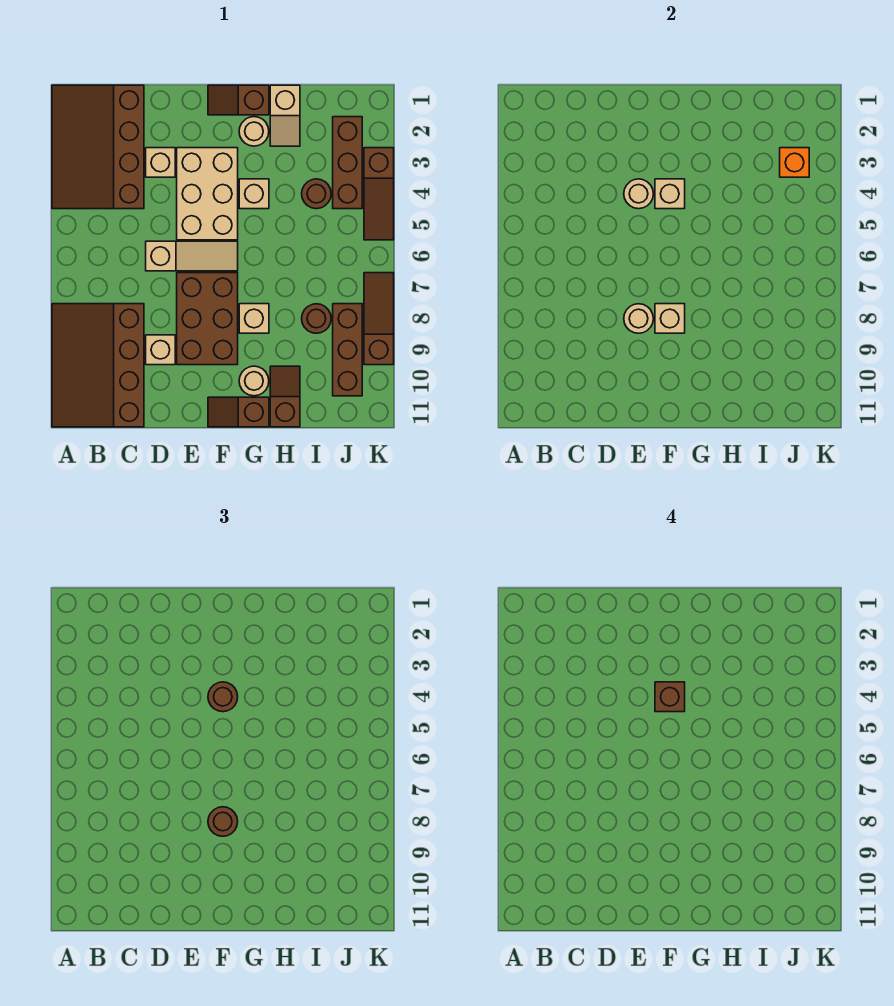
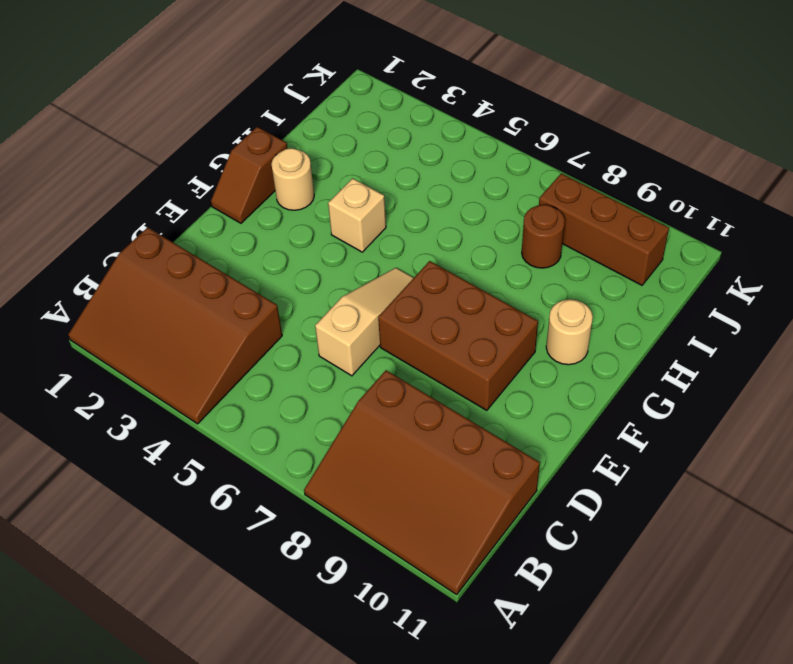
none -> tan 1x1 brick [146,148,175,177]
none -> tan 1x1 brick [146,335,175,365]
none -> tan 2x3 brick [177,148,238,240]

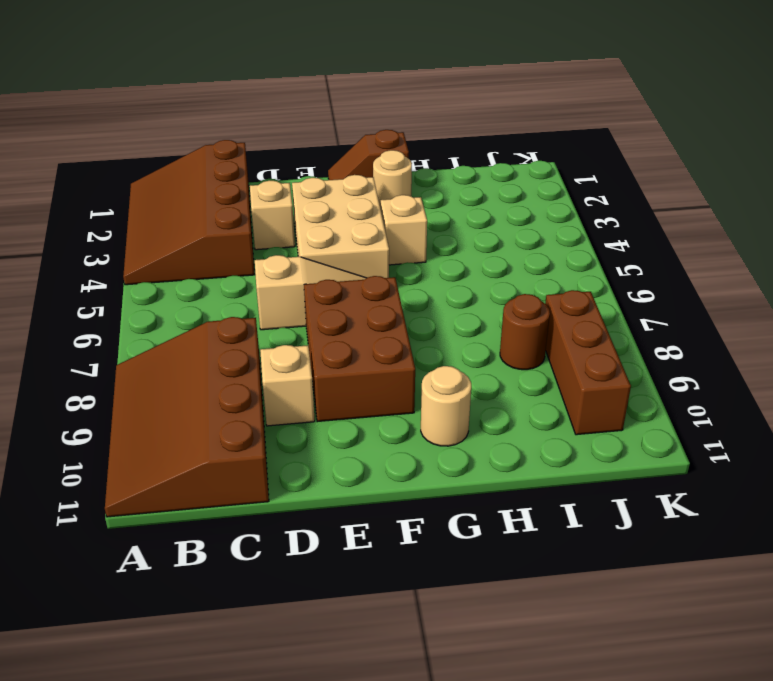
none -> brown 1x2 slope [208,397,269,427]
none -> tan 1x1 brick [239,304,269,333]
none -> tan 1x2 slope [270,85,300,146]

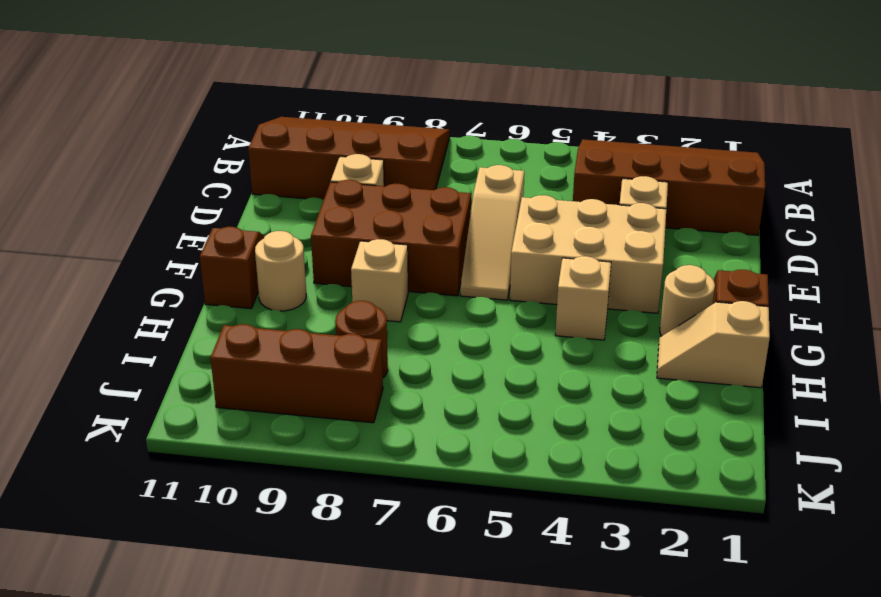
none -> brown 1x2 slope [270,366,300,427]
none -> brown 1x1 round brick [302,179,331,209]
none -> brown 1x3 brick [333,117,362,209]

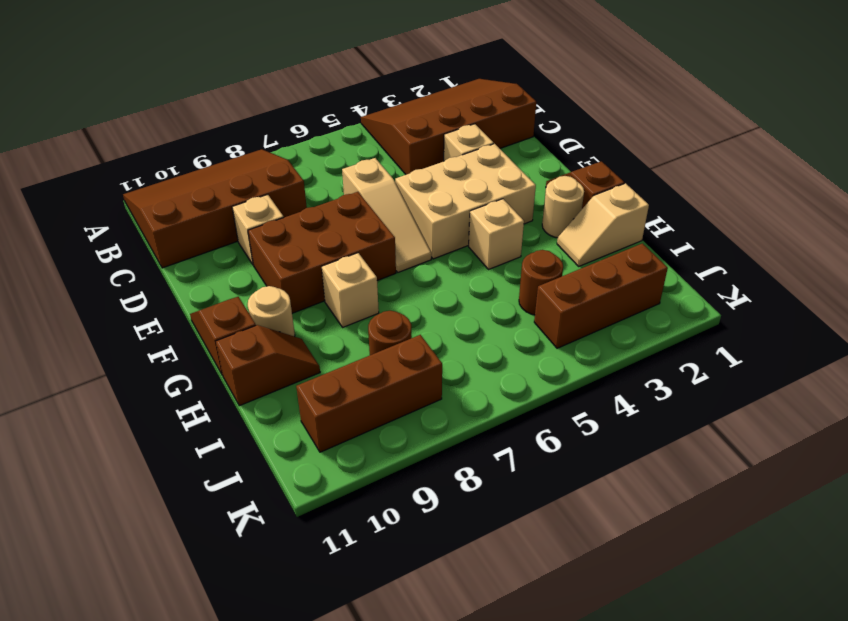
none -> brown 1x3 slope [364,148,394,240]
none -> brown 1x3 slope [364,273,394,365]
none -> tan 1x1 round brick [624,179,653,209]

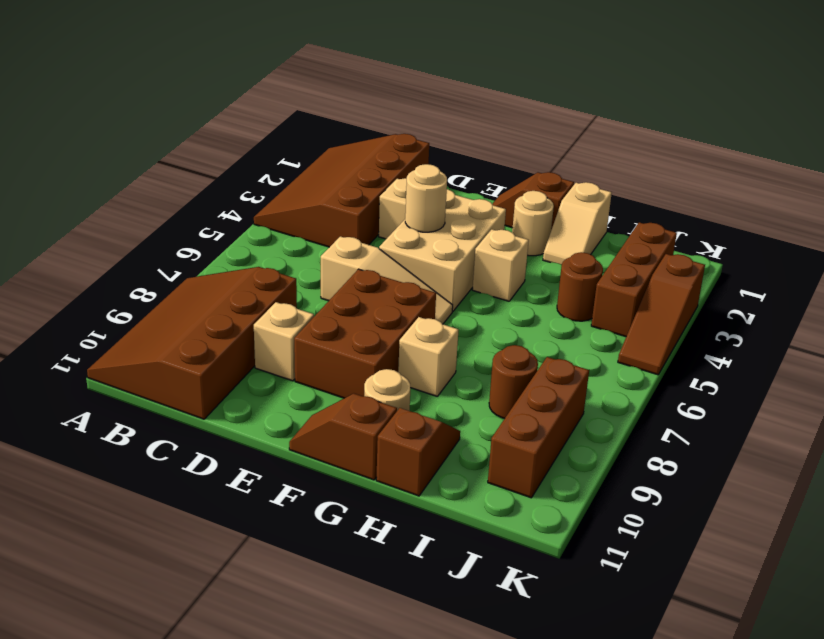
none -> brown 1x3 slope [364,273,394,365]
none -> tan 1x1 round brick [624,304,653,333]
none -> tan 1x1 brick [655,179,685,209]

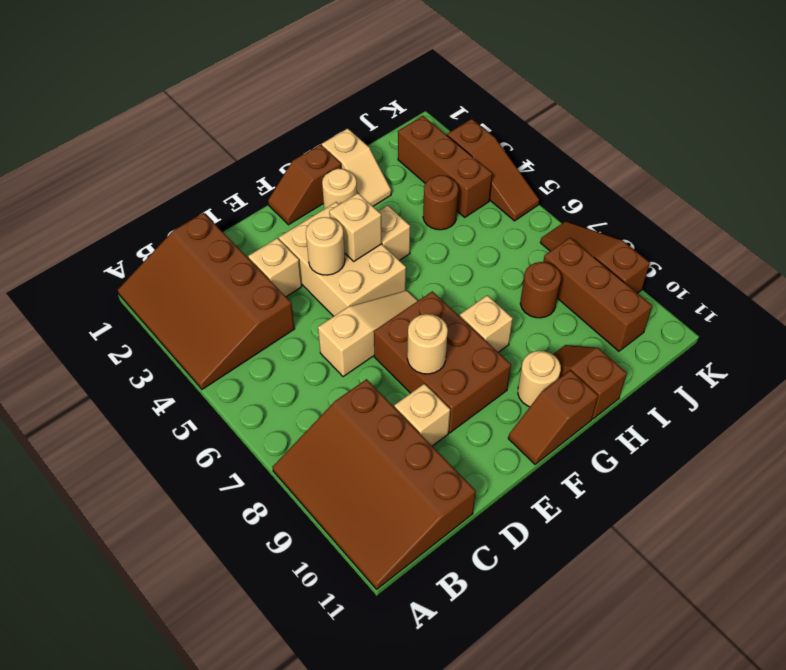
none -> tan 1x1 brick [655,304,685,333]
none -> orange 1x1 brick [780,148,809,177]
none -> brown 1x1 round brick [208,682,238,712]

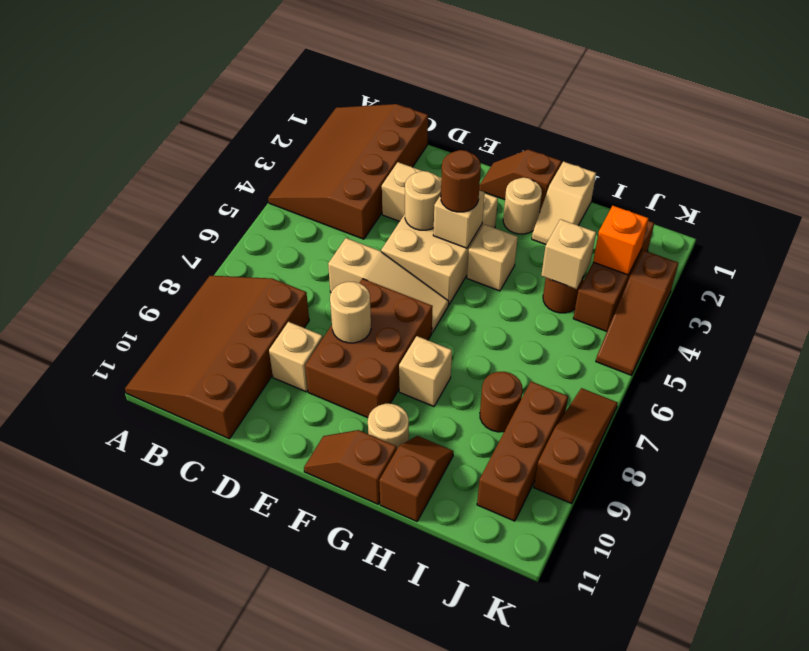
tan 1x1 brick [541,219,596,289] -> tan 1x1 brick moved to [655,304,685,333]
none -> brown 1x1 round brick [208,807,238,836]
none -> brown 1x1 brick [655,682,685,712]

